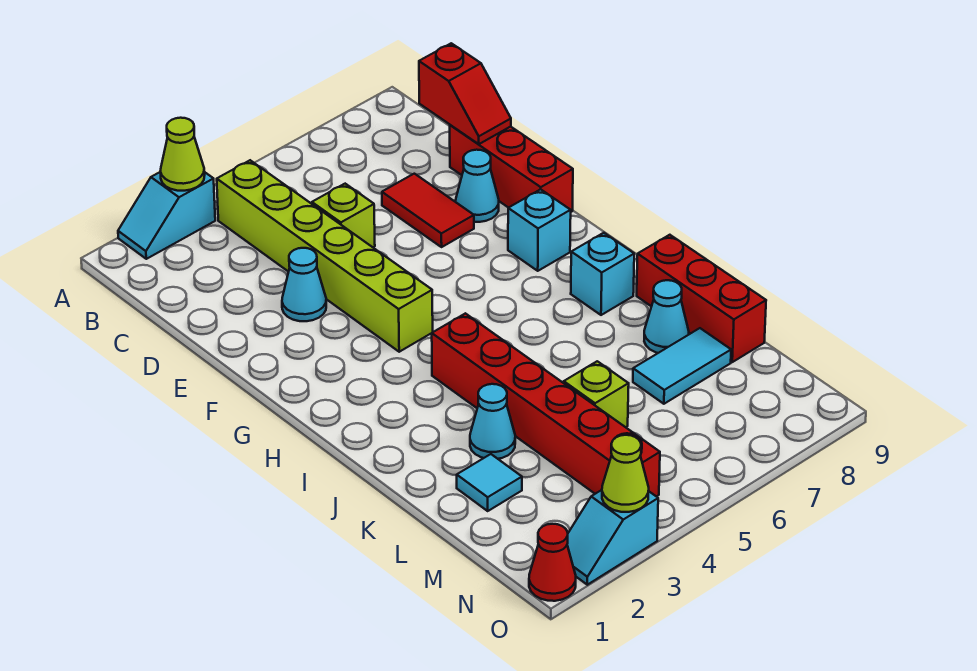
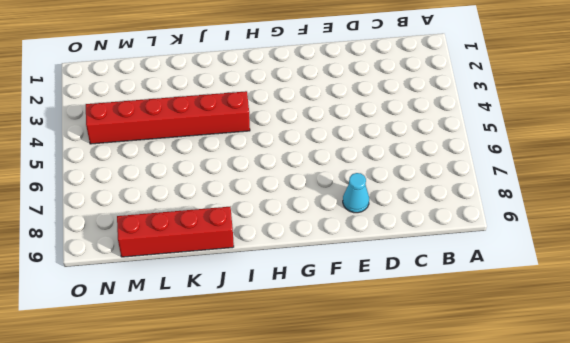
red 1x4 brick [117,207,234,257] -> red 1x3 brick [637,235,766,362]
none -> cyan 1x2 slope [118,172,215,259]
none -> lime 1x6 brick [217,160,433,352]
none -> lime 1x1 brick [312,184,375,247]

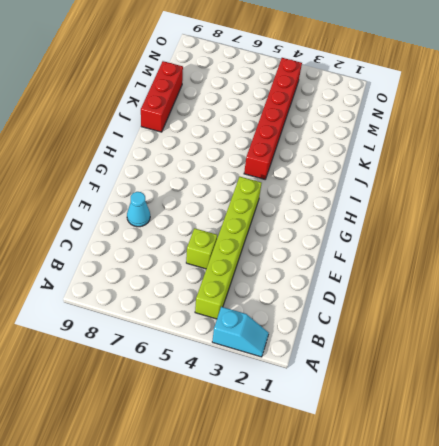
none -> red 1x2 tile [382,174,474,247]
none -> red 1x3 brick [450,125,573,212]
none -> cyan 1x1 cone [282,248,326,321]

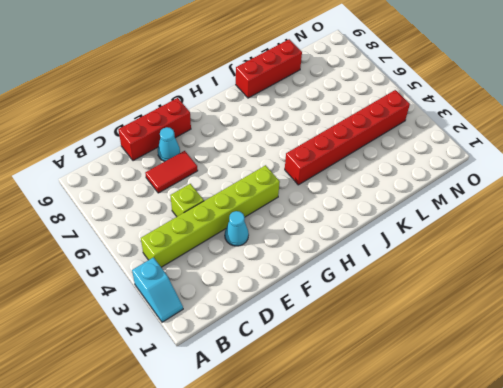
none -> cyan 1x1 brick [508,189,571,271]
none -> cyan 1x1 brick [571,233,634,315]
none -> cyan 1x1 cone [470,384,515,459]

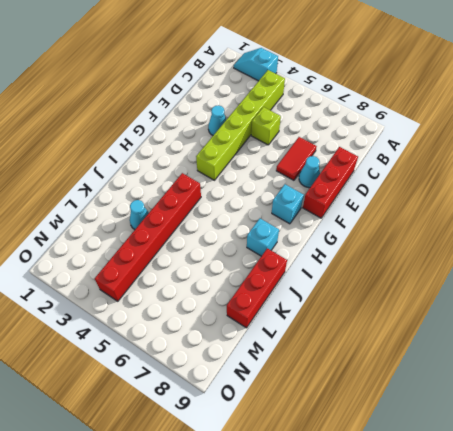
none -> cyan 1x1 cone [644,280,689,353]
none -> cyan 1x1 tile [457,454,522,511]
none -> lime 1x1 brick [564,361,629,427]

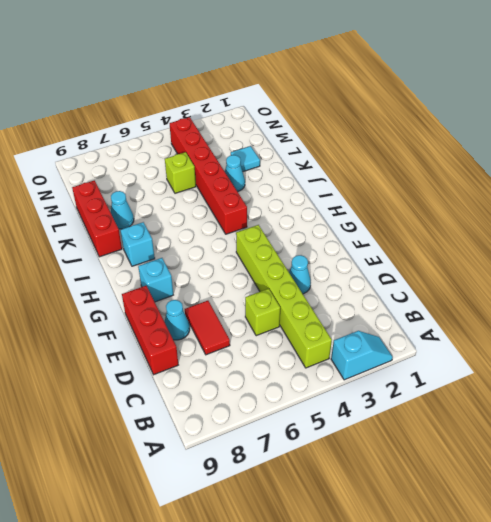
none -> cyan 1x2 tile [633,328,731,404]
none -> red 1x1 cone [529,524,576,601]
none -> cyan 1x2 slope [567,490,658,585]

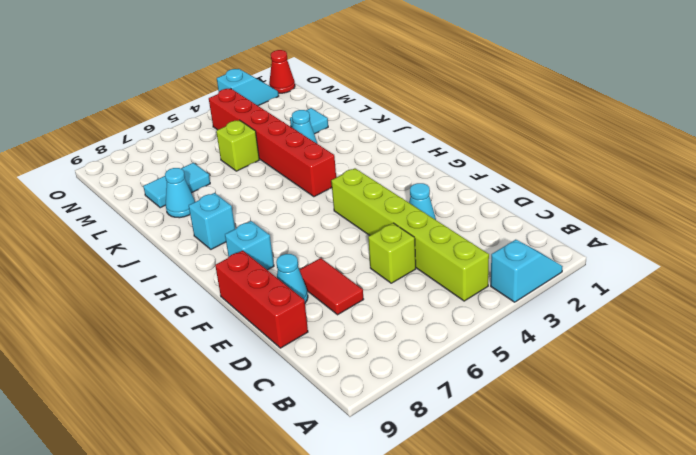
none -> red 1x3 brick [637,235,766,362]
none -> lime 1x1 cone [160,118,205,191]
none -> red 1x2 slope [419,43,511,144]

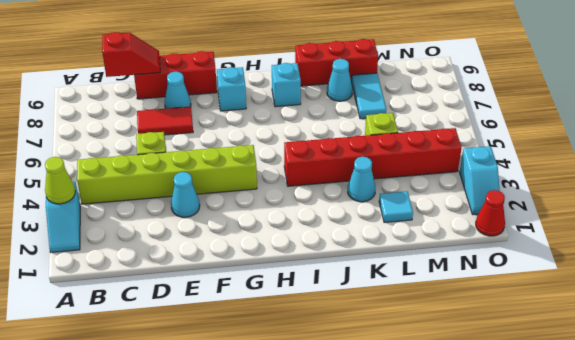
none -> lime 1x1 cone [602,435,649,512]

